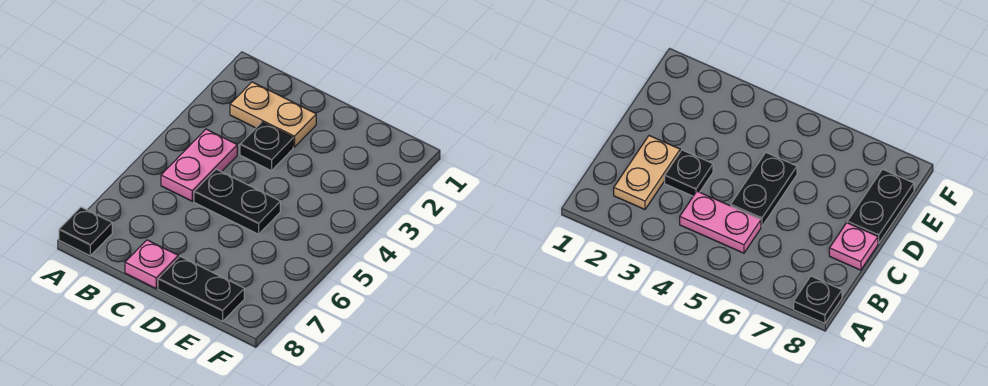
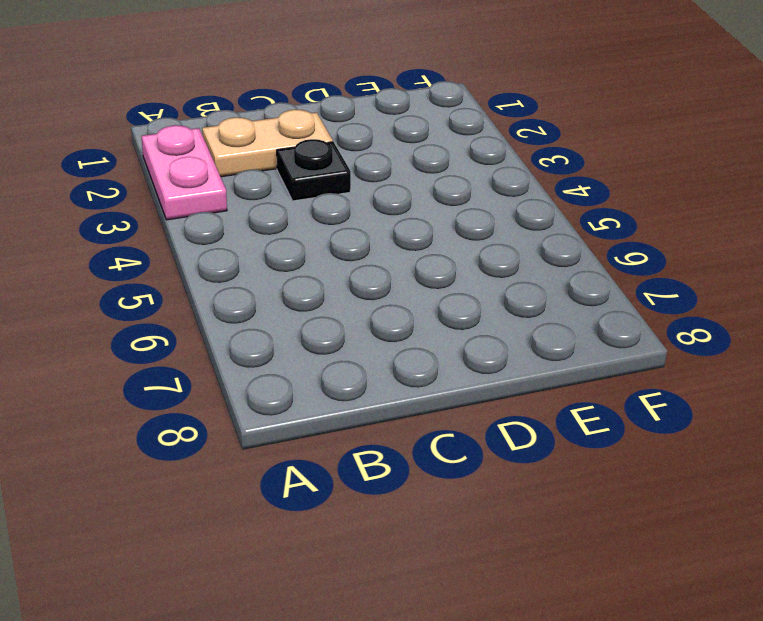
pink 1x2 plate [141,125,227,220] -> pink 1x2 plate moved to [161,129,237,201]
none -> black 1x1 plate [59,207,112,256]
none -> black 1x2 plate [194,169,280,234]

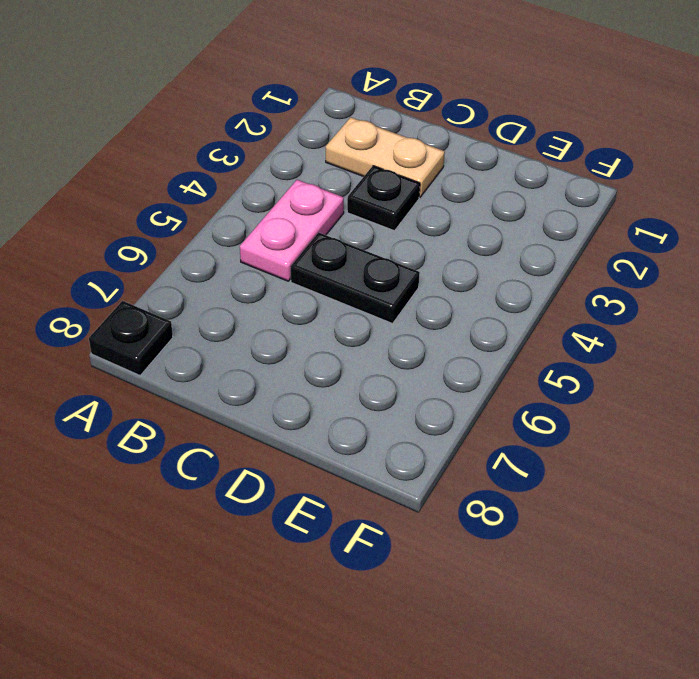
none -> pink 1x1 plate [125,240,178,288]
none -> black 1x2 plate [158,256,244,321]

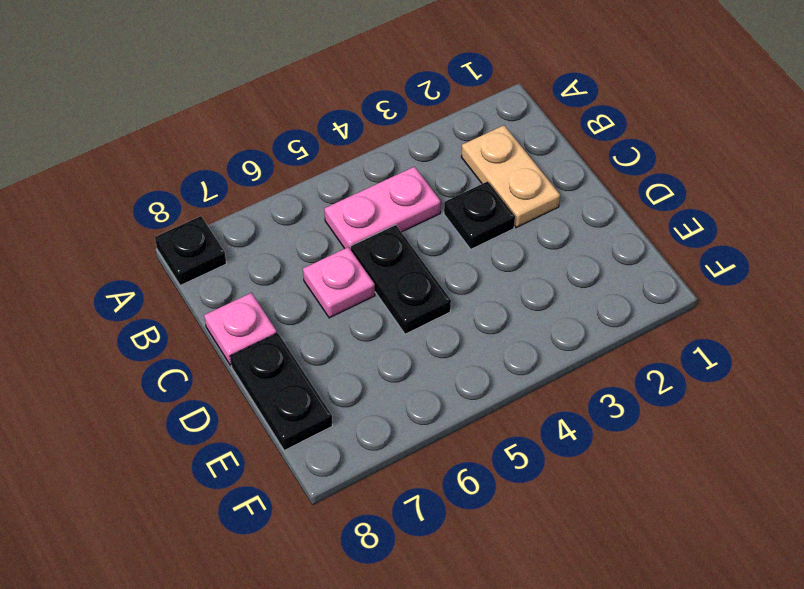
pink 1x1 plate [303,247,375,318] -> none

